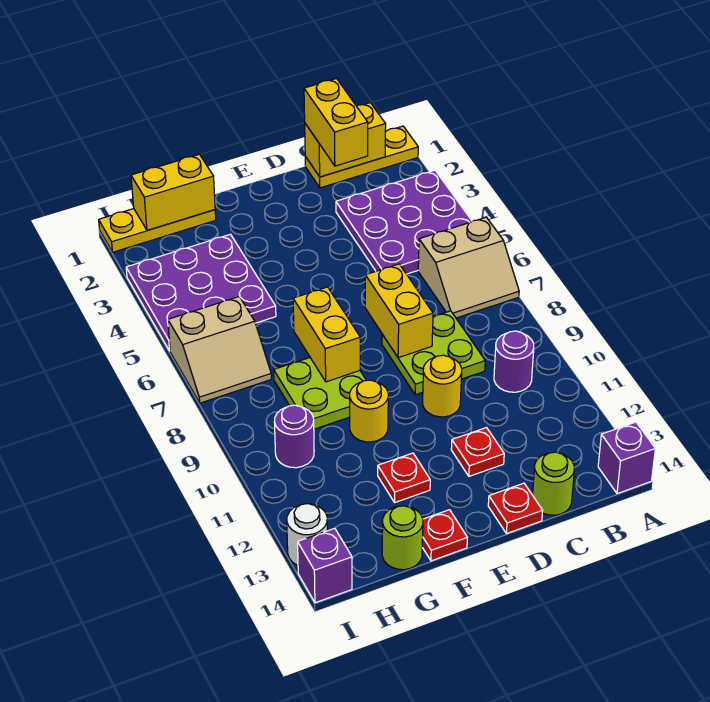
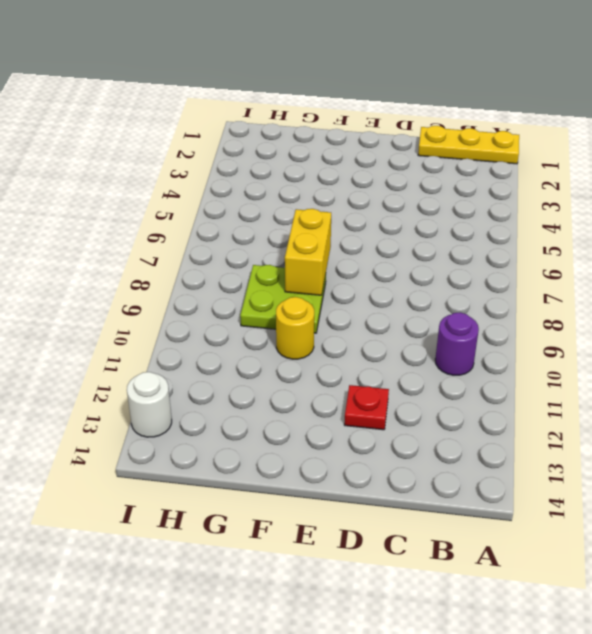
none -> purple 3x3 plate [336,170,472,274]
none -> tan 2x2 slope [418,217,519,318]
none -> purple 1x1 brick [598,422,655,494]

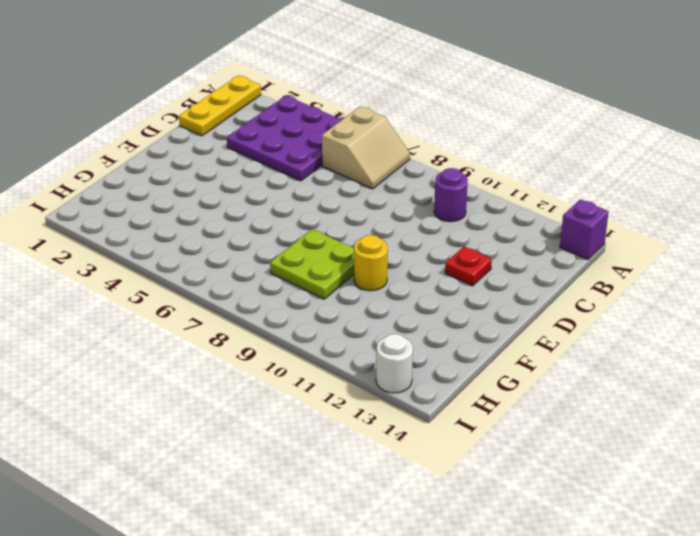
none -> lime 2x2 plate [382,311,485,395]
none -> lime 1x1 round brick [533,452,574,515]
none -> yellow 1x1 round brick [423,355,462,417]

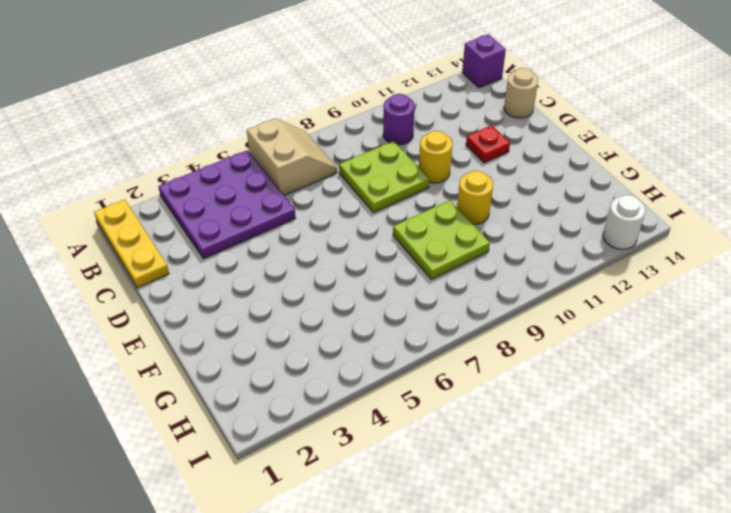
tan 1x1 round brick [504,68,538,118] -> lime 1x1 round brick [533,452,574,515]
none -> red 1x1 plate [488,483,543,534]
none -> red 1x1 plate [378,453,430,503]
none -> red 1x1 plate [422,510,467,561]

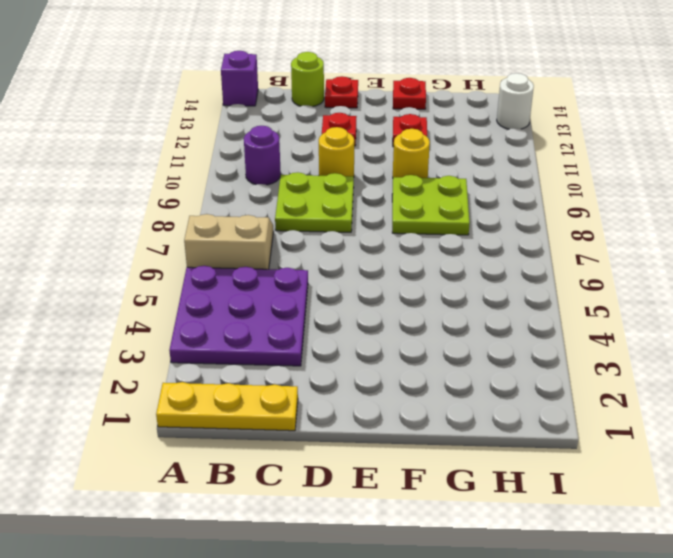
none -> yellow 1x3 plate [99,209,216,252]
none -> purple 3x3 plate [126,234,276,351]
none -> lime 1x1 round brick [382,506,423,570]

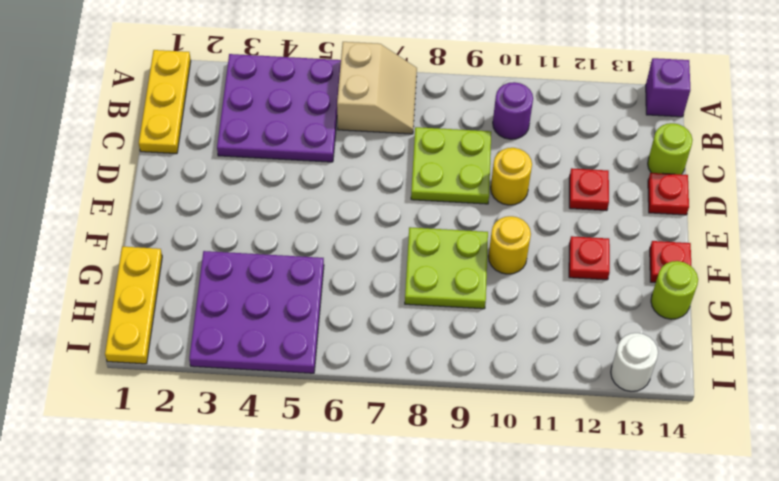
none -> tan 2x2 slope [168,296,271,403]
none -> purple 1x1 round brick [275,405,314,468]
none -> purple 1x1 brick [298,528,352,603]

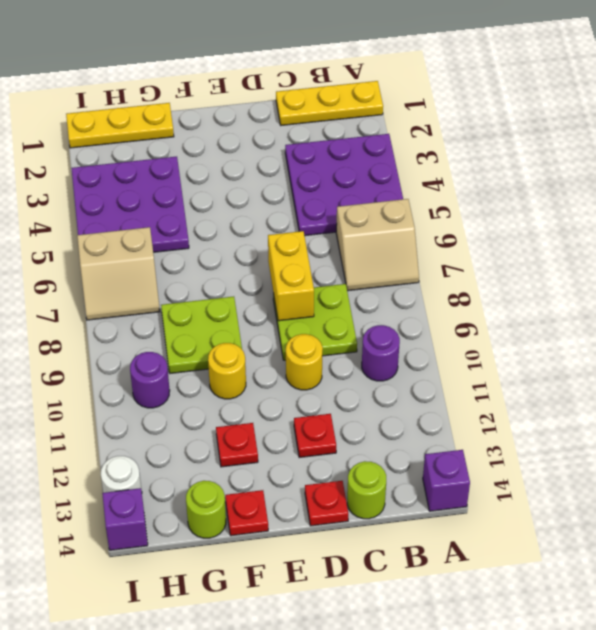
none -> yellow 1x2 brick [305,103,386,177]
none -> yellow 1x2 brick [293,287,360,382]
none -> yellow 1x2 brick [131,154,215,230]

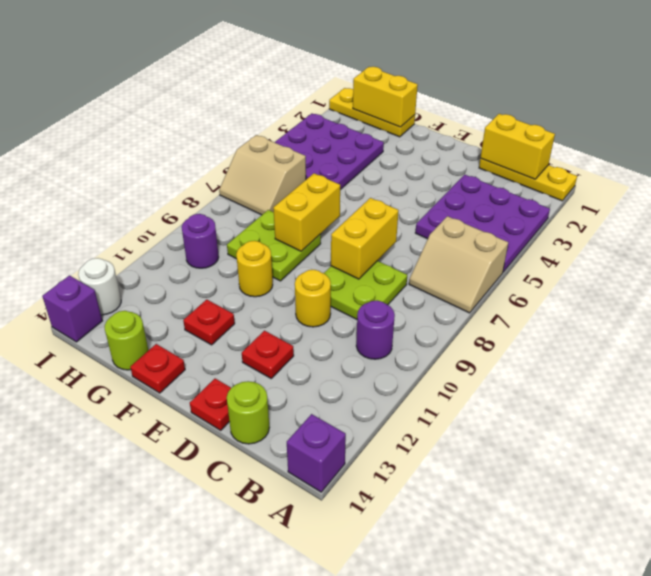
none -> yellow 1x2 brick [304,79,368,166]

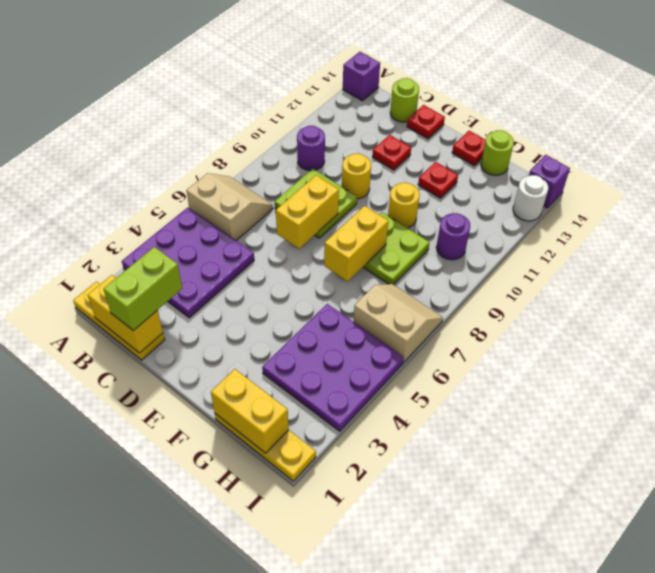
lime 1x2 brick [103,247,182,331] -> yellow 1x2 brick [304,79,368,166]

